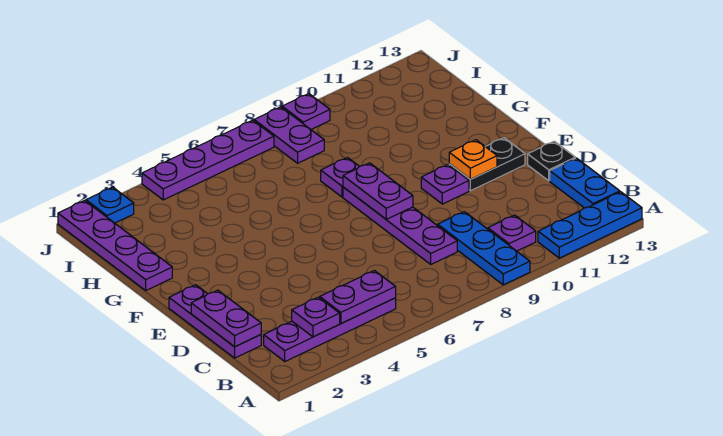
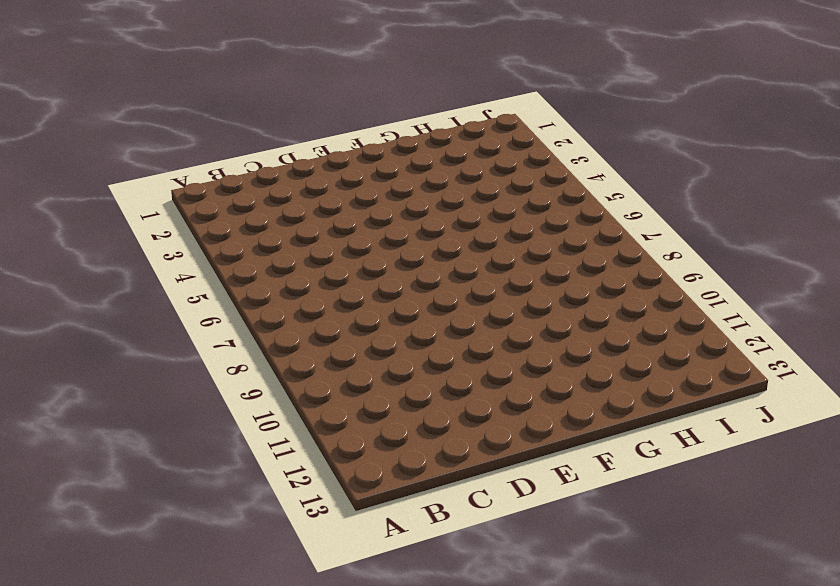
none -> blue 1x3 plate [438,212,530,285]
none -> blue 1x3 plate [538,192,642,258]
none -> purple 1x4 plate [264,298,396,361]

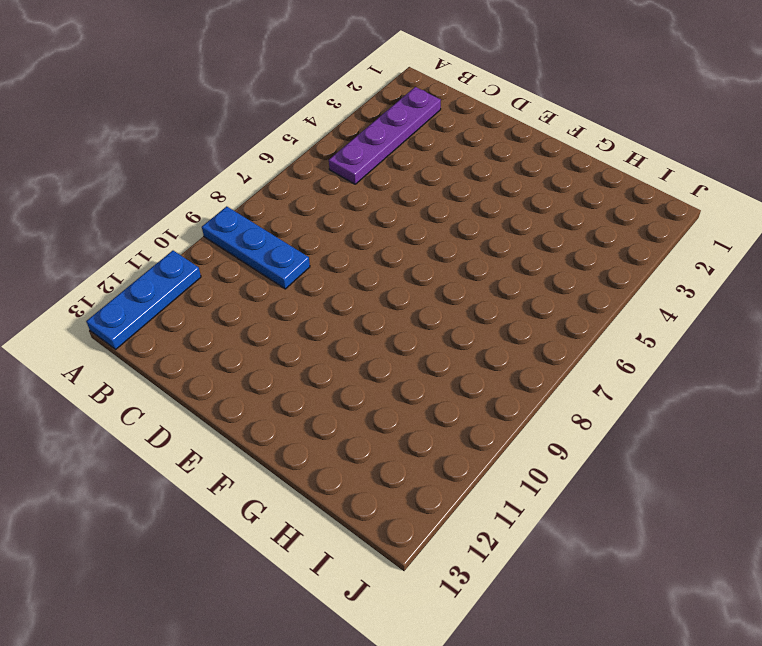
none -> purple 1x1 plate [488,215,536,251]
none -> blue 1x2 plate [550,158,620,208]
none -> purple 1x3 plate [169,285,261,358]

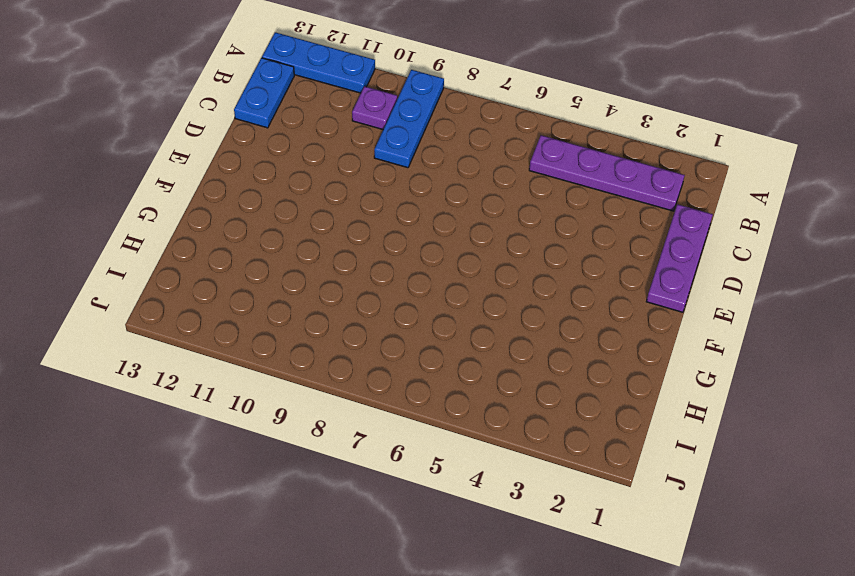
none -> purple 1x4 plate [343,187,457,264]
none -> black 1x1 plate [528,141,575,181]
none -> purple 1x1 plate [421,165,469,204]

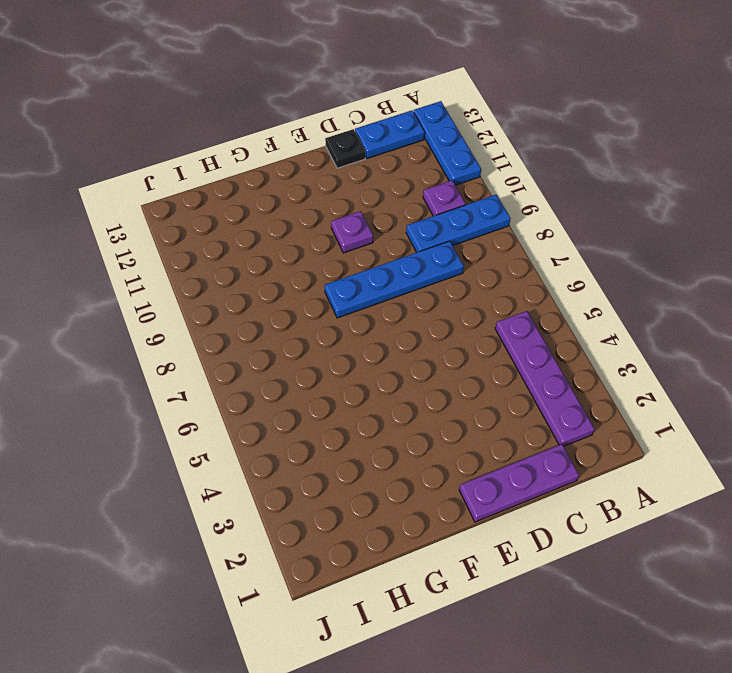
blue 1x4 plate [324,241,464,318] -> purple 1x4 plate [343,187,457,264]
none -> black 1x2 plate [449,138,525,191]
none -> purple 1x4 plate [58,201,172,290]
none -> purple 1x1 plate [321,158,359,197]

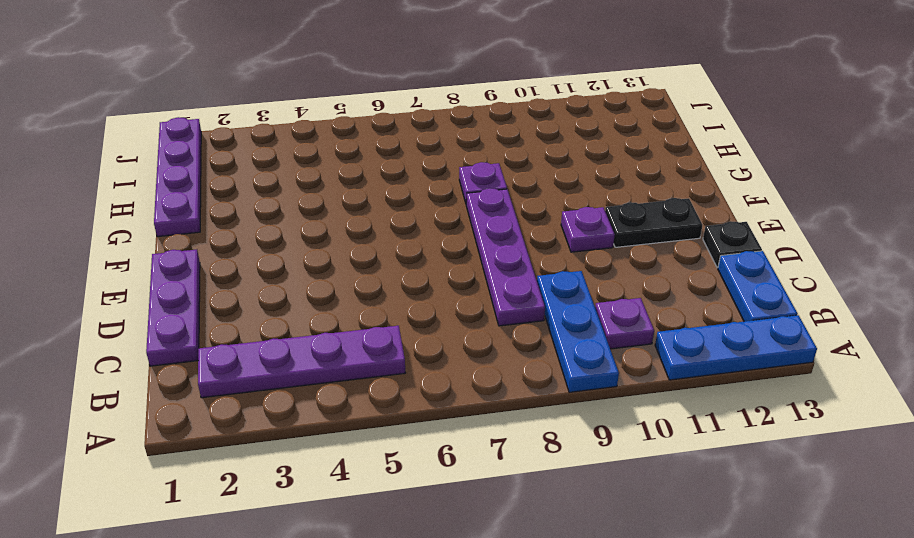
none -> purple 1x2 plate [254,107,324,163]
none -> blue 1x1 plate [86,187,134,223]
none -> purple 1x4 plate [142,120,274,200]

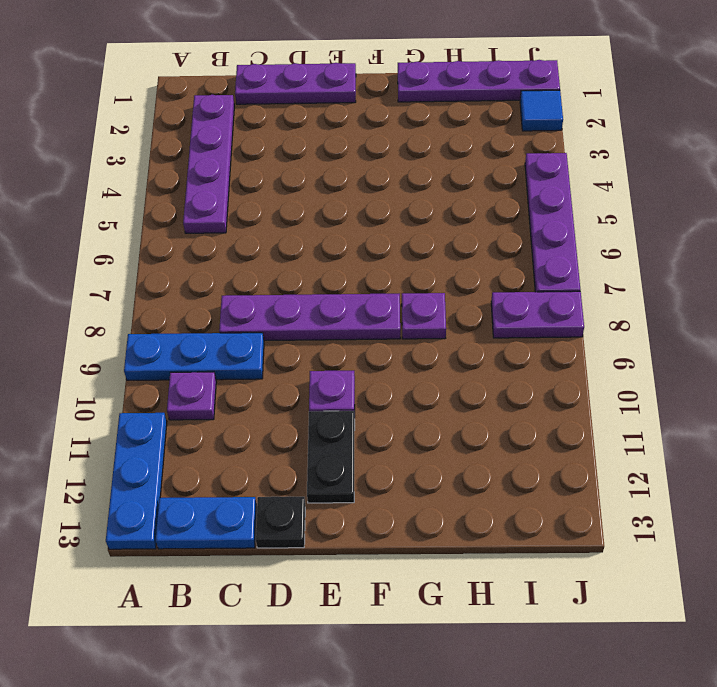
blue 1x1 tile [520,90,563,131] -> blue 1x1 plate [86,187,134,223]
none -> purple 1x1 plate [282,94,330,129]
none -> purple 1x1 plate [292,297,340,337]
none -> purple 1x2 plate [320,271,396,323]

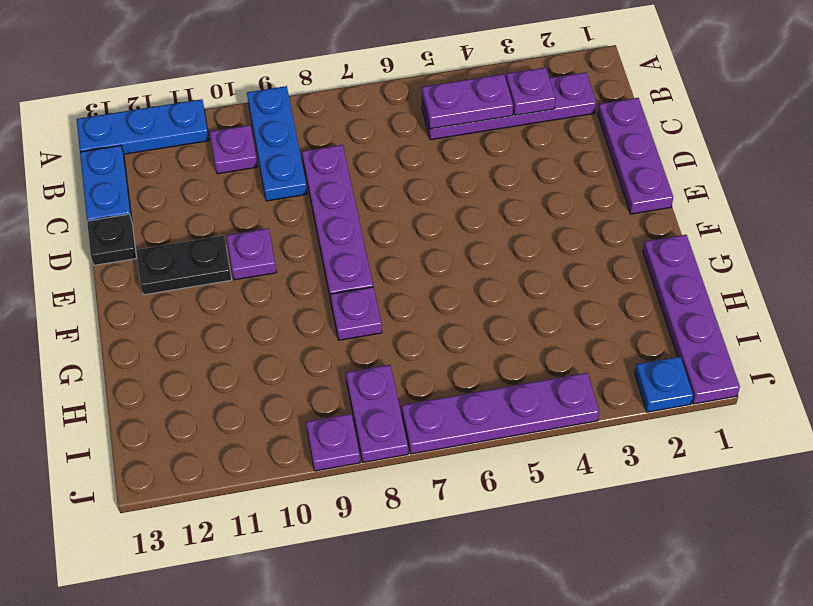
none -> purple 1x2 plate [191,290,261,347]
none -> purple 1x2 plate [343,163,413,219]
none -> orange 1x1 plate [449,140,497,179]

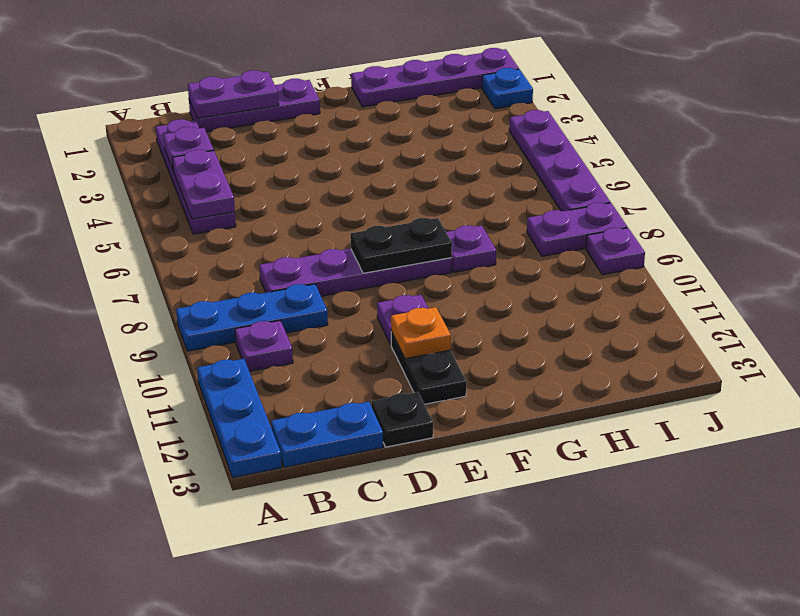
black 1x2 plate [350,218,452,273] -> purple 1x2 plate [343,163,413,219]

